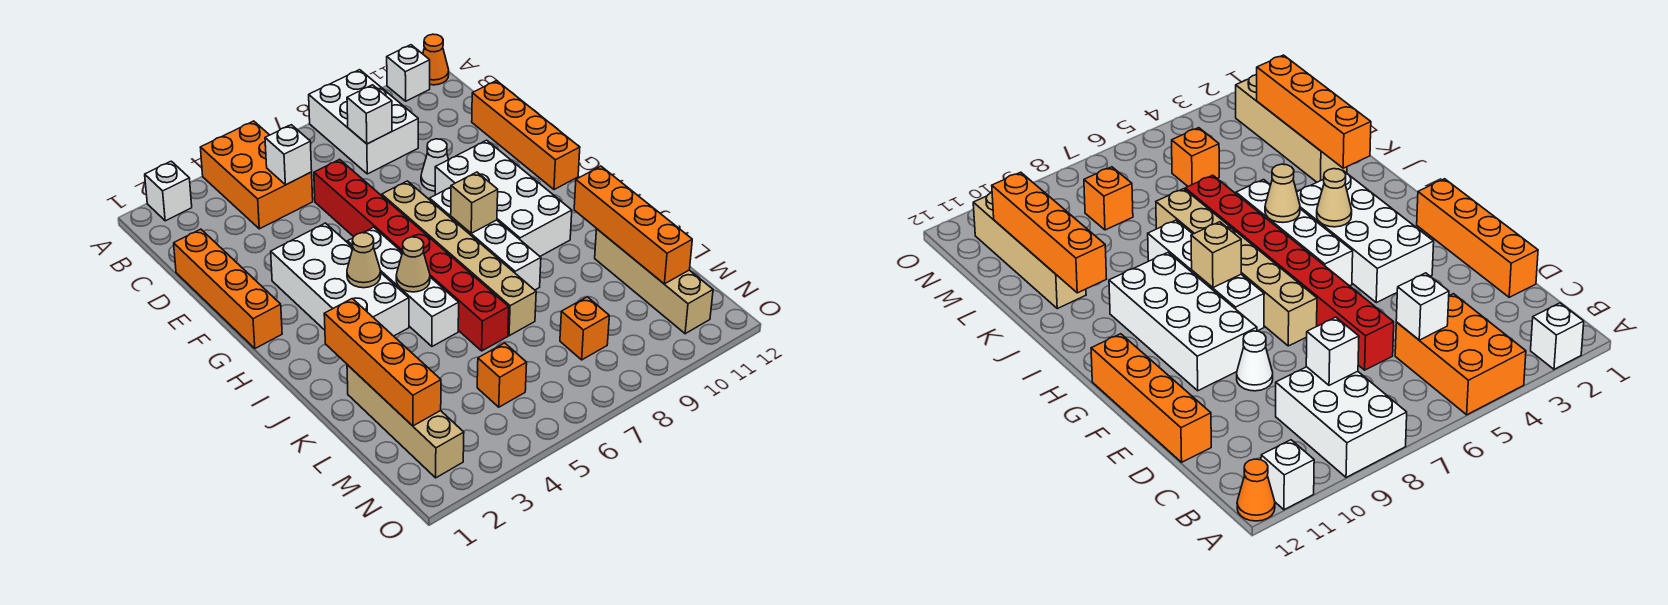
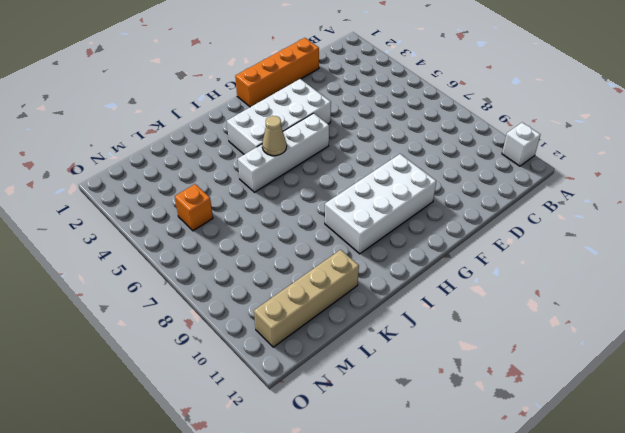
none -> white 1x1 brick [145,161,192,221]
none -> orange 2x3 brick [200,121,313,229]
none -> white 2x3 brick [309,70,418,174]

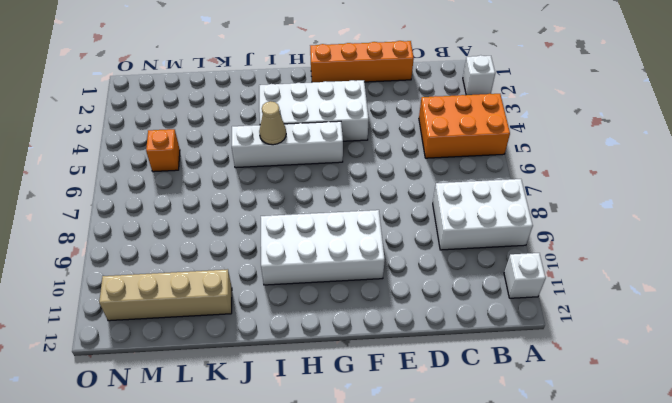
none -> orange 1x1 cone [423,34,449,85]
none -> red 1x8 brick [314,159,509,351]
none -> orange 1x4 brick [472,81,580,190]

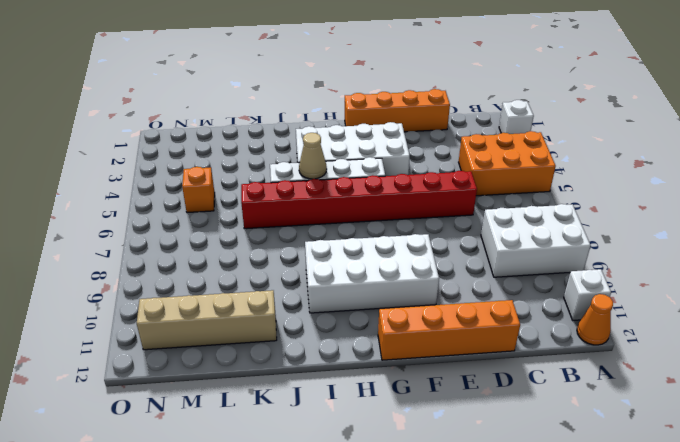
none -> white 1x1 cone [421,139,449,191]
none -> tan 1x6 brick [382,181,536,336]
none -> white 1x4 brick [430,187,541,290]

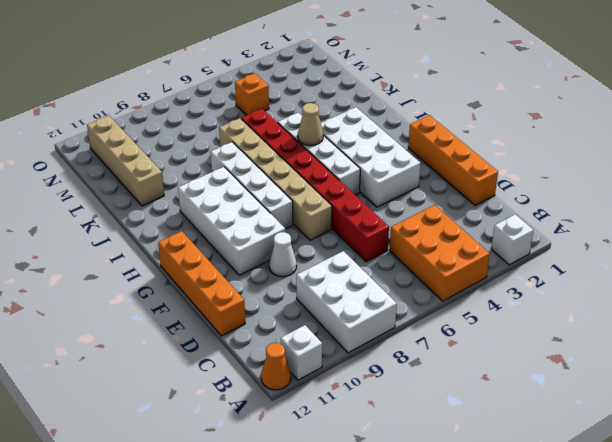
none -> tan 1x4 brick [347,365,464,478]
none -> orange 1x1 brick [560,297,609,360]
none -> white 1x1 brick [265,125,312,185]

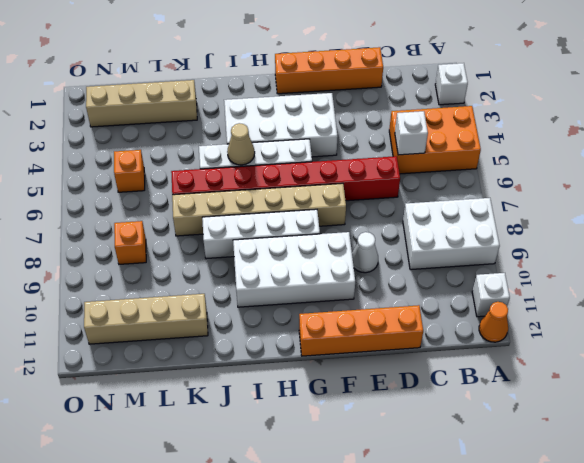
none -> white 1x1 brick [347,85,392,144]
none -> tan 1x1 cone [347,233,381,288]
none -> tan 1x1 brick [451,172,498,233]

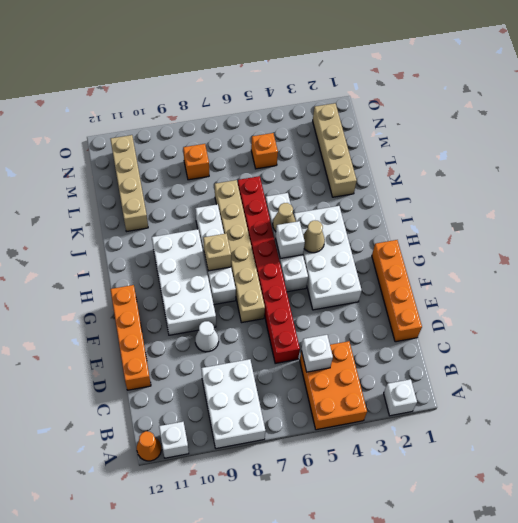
white 1x1 brick [276,221,305,259] -> white 1x1 brick moved to [347,85,392,144]
none -> orange 1x4 brick [324,299,441,426]
none -> orange 1x4 brick [574,166,692,284]

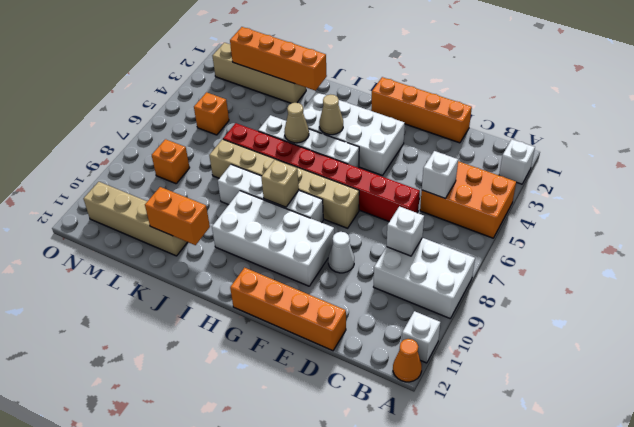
orange 1x2 brick [145,187,210,245] -> orange 1x4 brick [574,166,692,284]

